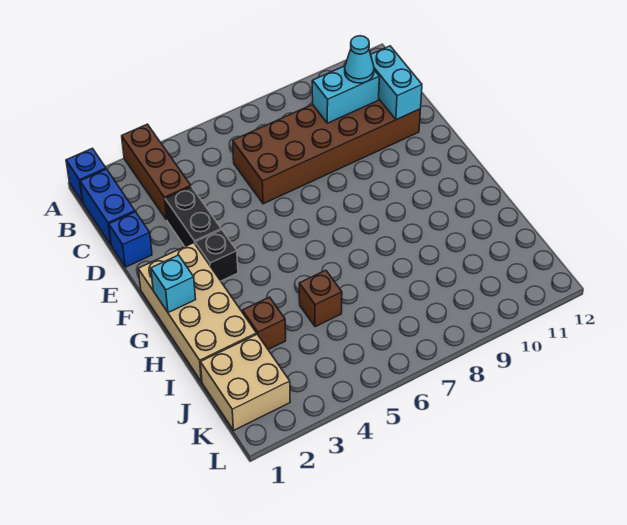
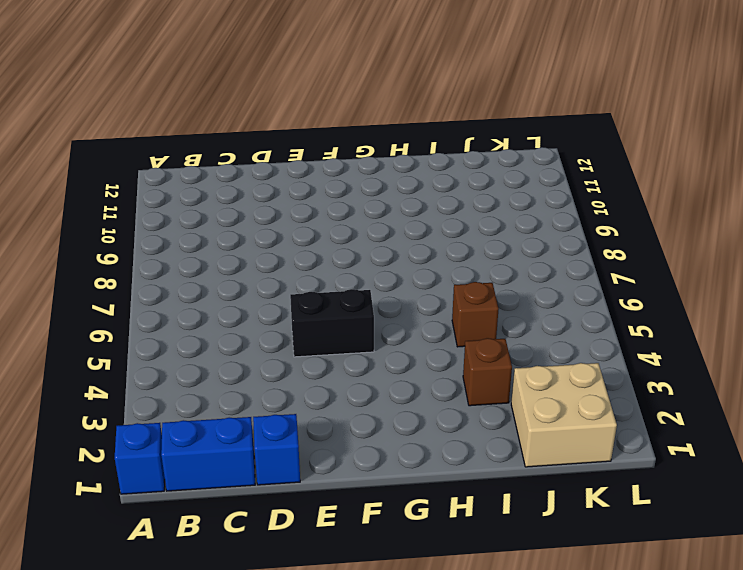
black 1x2 brick [290,289,374,357] -> black 1x2 brick moved to [165,187,221,246]
none -> brown 1x3 brick [122,124,191,220]
none -> brown 2x6 brick [233,99,420,204]
none -> tan 2x4 brick [138,243,257,382]

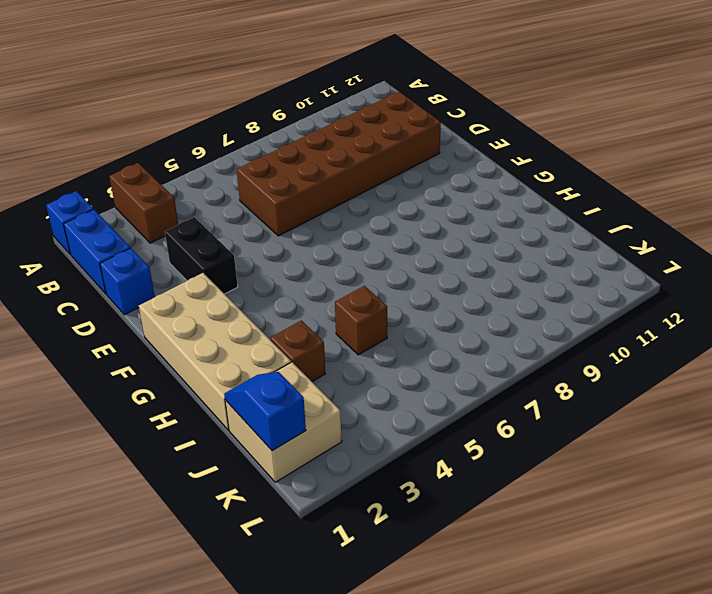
brown 1x2 brick [109,163,178,243] -> brown 1x3 brick [122,124,191,220]
blue 1x2 slope [224,372,306,451] -> none
none -> black 1x1 brick [195,230,238,281]
none -> cyan 1x2 brick [312,66,379,123]
none -> cyan 1x2 brick [371,46,422,120]

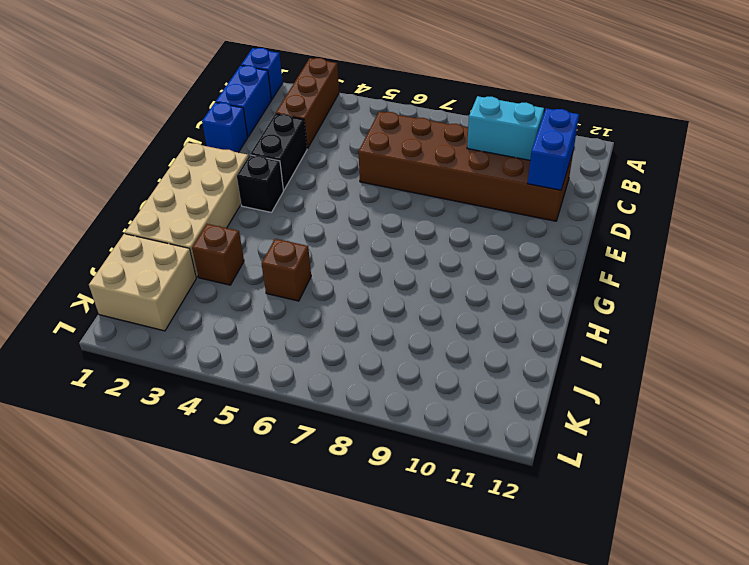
blue 1x2 brick [528,108,579,190] -> cyan 1x2 brick [371,46,422,120]
none -> cyan 1x1 brick [151,255,196,313]
none -> cyan 1x1 cone [345,36,374,83]

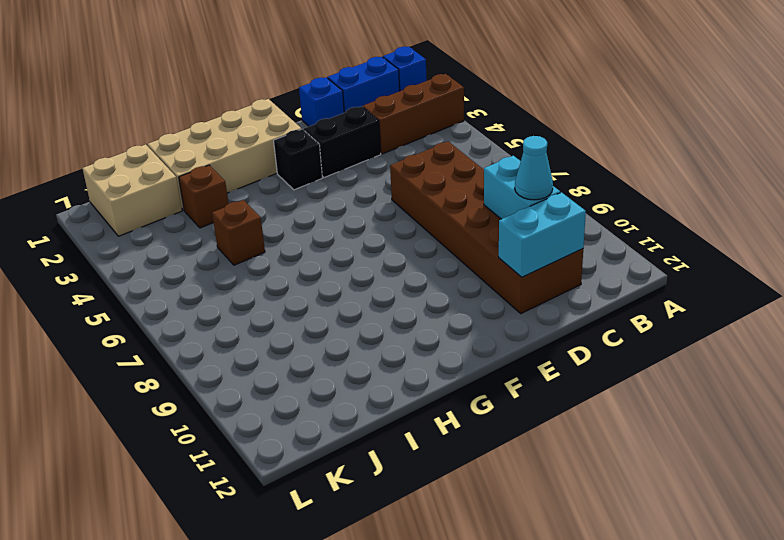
none -> cyan 1x1 brick [151,255,196,313]

